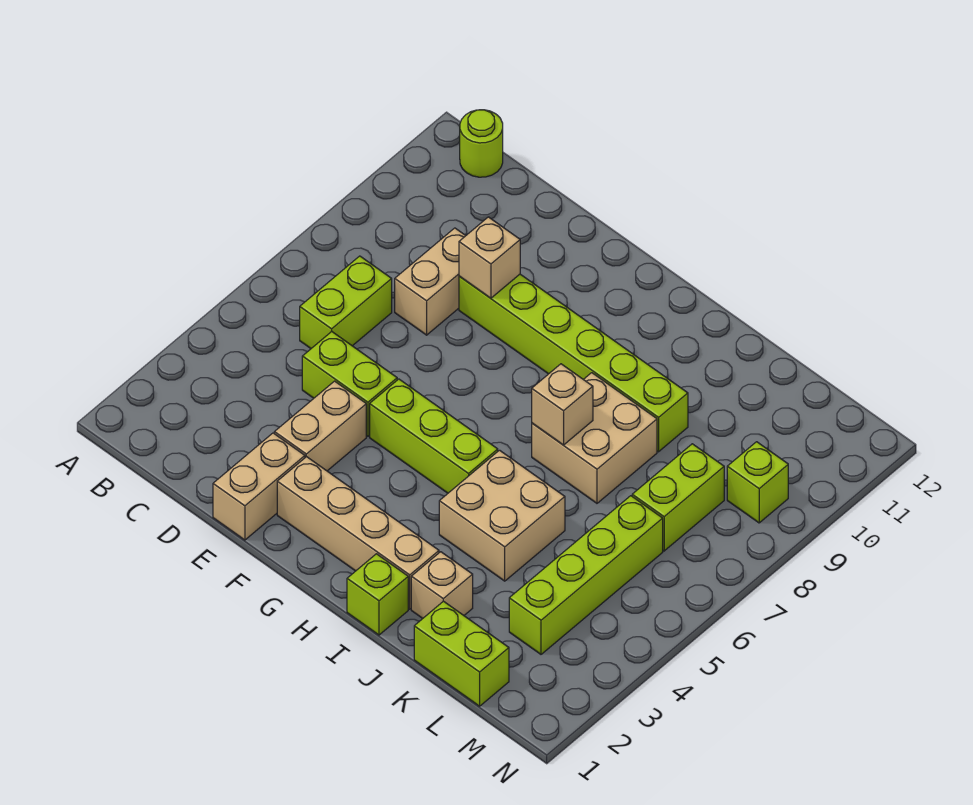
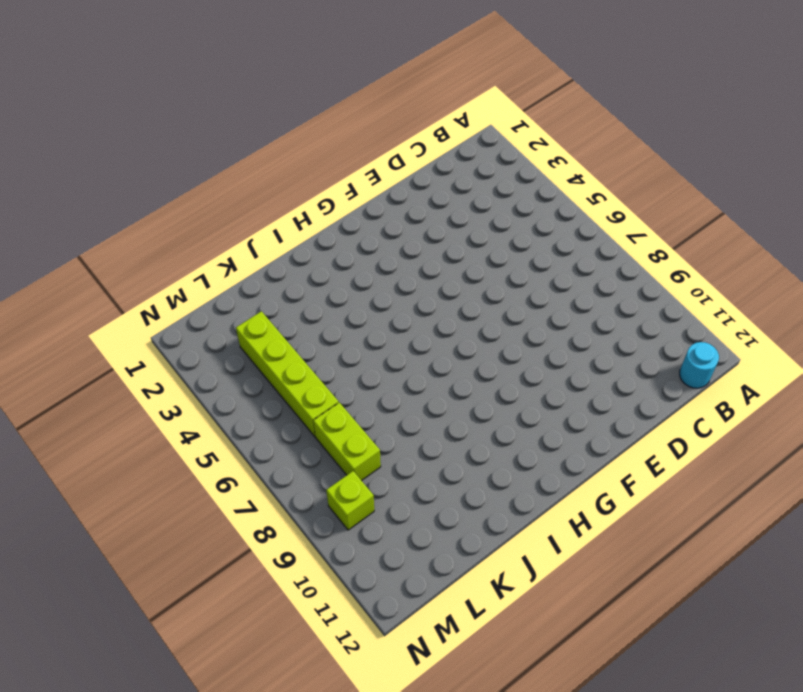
cyan 1x1 round brick [680,342,719,388] -> lime 1x1 round brick [460,110,503,177]
none -> lime 1x2 brick [300,256,392,348]
none -> lime 1x2 brick [302,332,397,436]
none -> tan 1x2 brick [395,228,466,335]

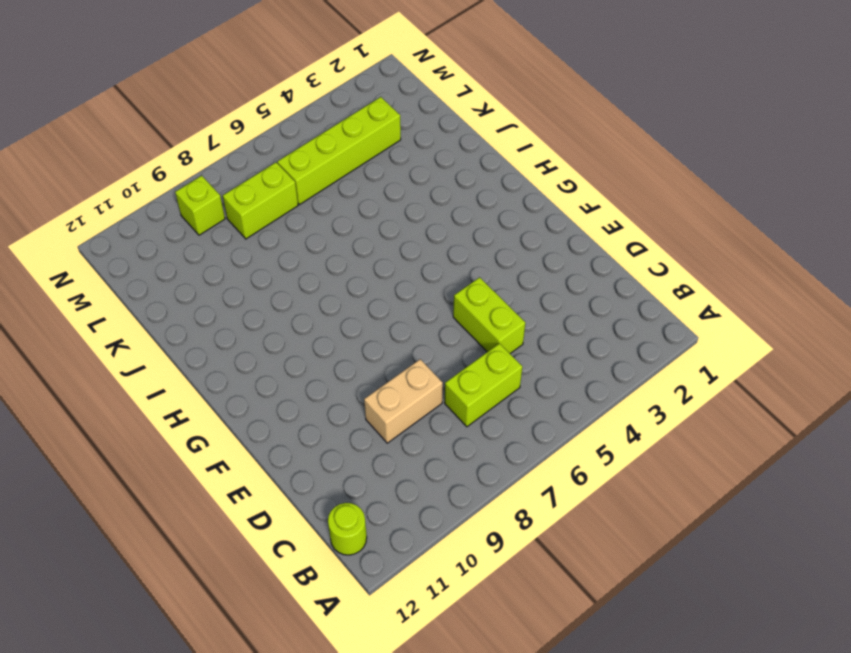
none -> tan 1x2 brick [213,433,305,540]
none -> tan 1x2 brick [274,381,366,471]
none -> lime 1x6 brick [459,274,688,452]

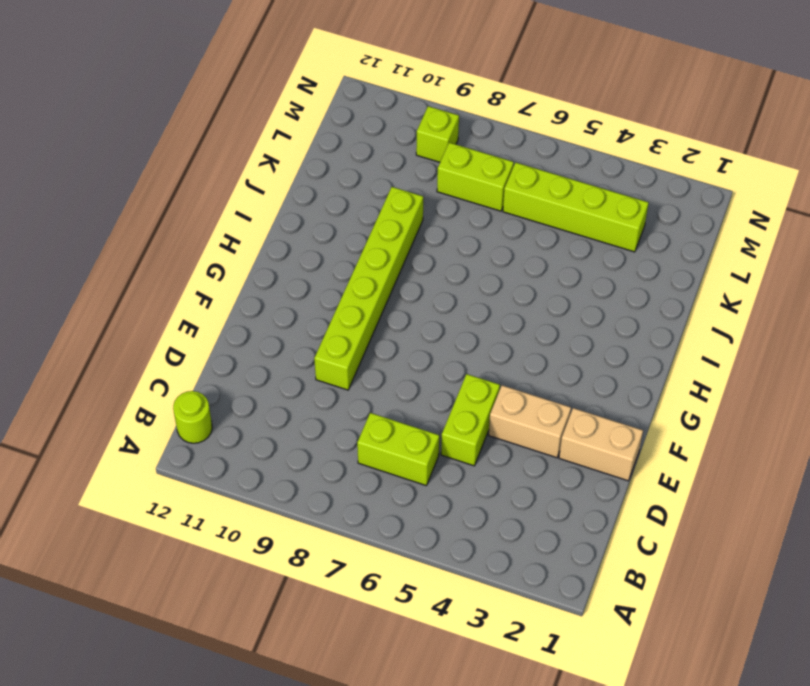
none -> tan 1x2 brick [395,228,466,335]
none -> tan 1x4 brick [277,457,439,609]
none -> lime 1x3 brick [370,379,498,493]

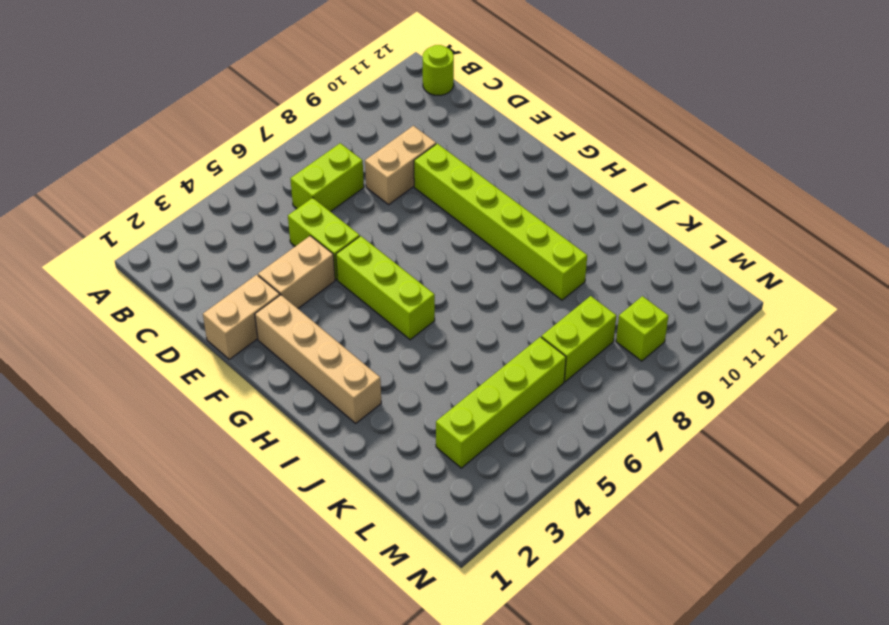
none -> lime 1x1 brick [347,554,408,635]
none -> tan 2x2 brick [439,450,565,581]
none -> tan 2x2 brick [532,373,657,503]

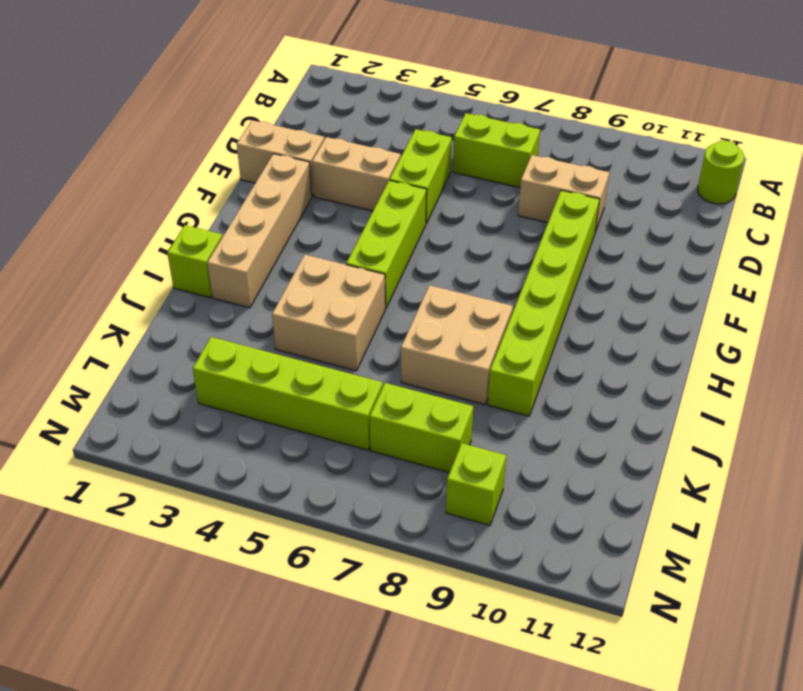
none -> tan 1x1 brick [411,552,473,619]
none -> lime 1x2 brick [414,601,509,706]
none -> tan 1x1 brick [459,217,520,298]

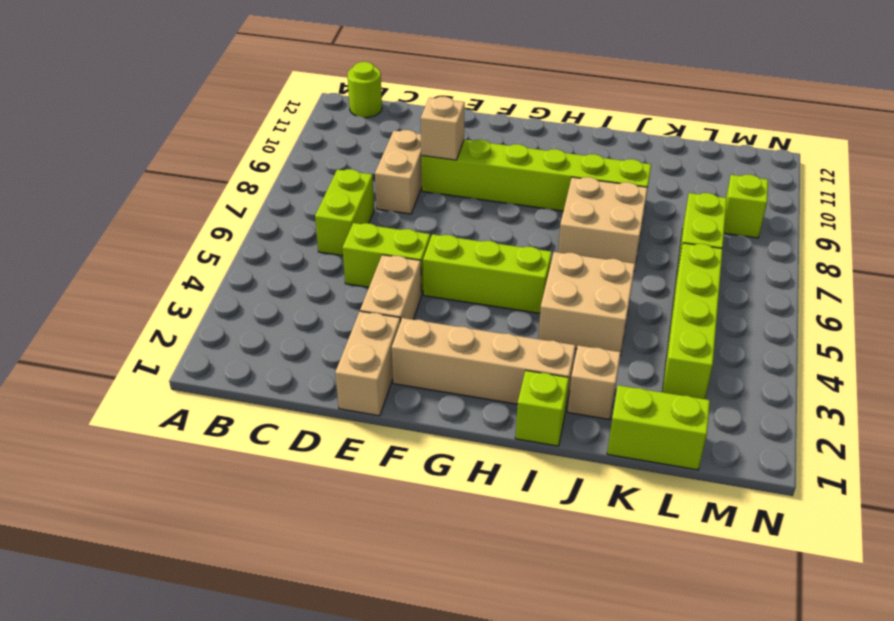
none -> tan 1x1 brick [532,364,593,445]

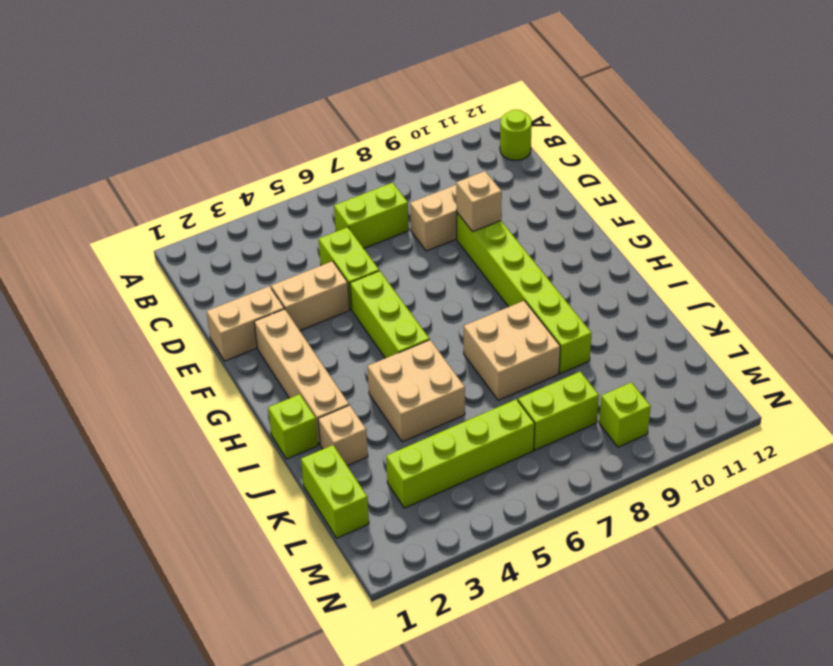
none -> tan 1x1 brick [532,364,593,445]

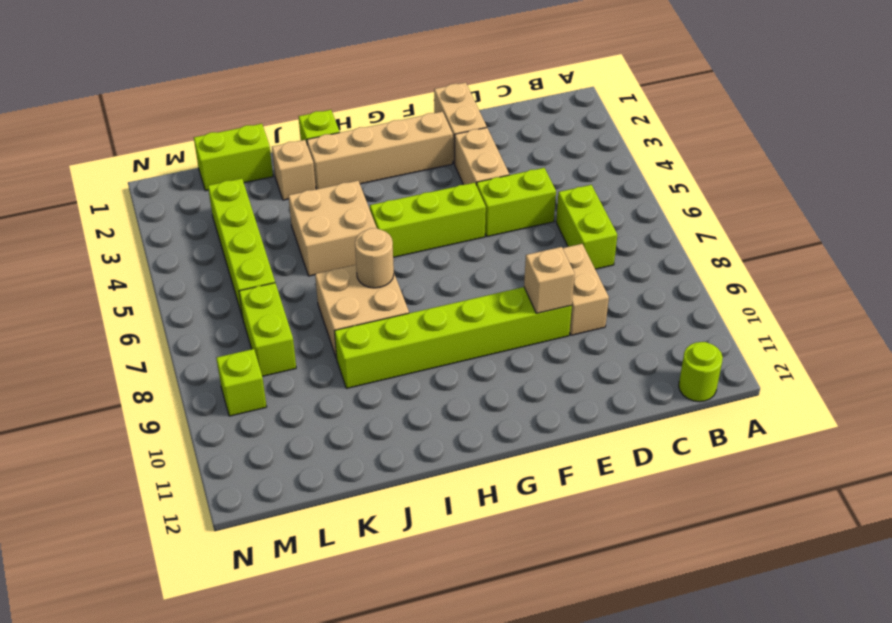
tan 1x1 round brick [355,228,394,288] -> tan 1x1 brick [532,364,593,445]

